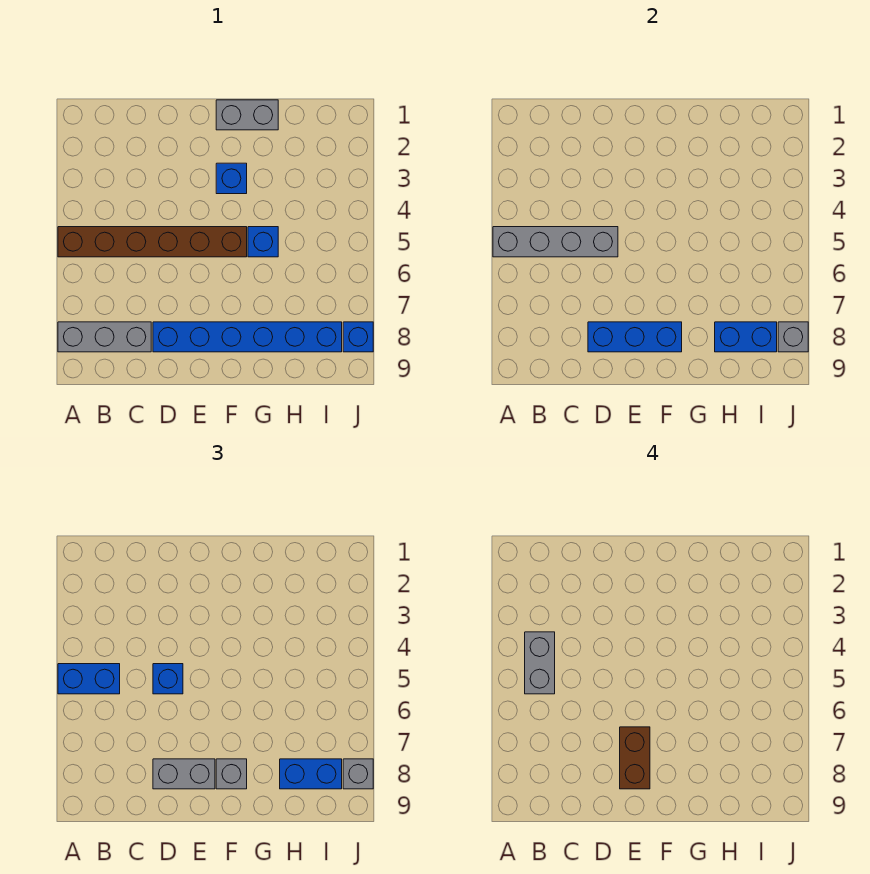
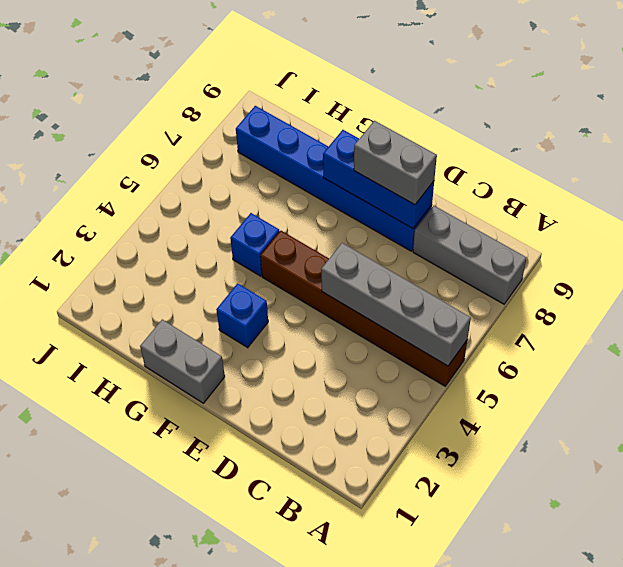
none -> blue 1x1 brick [343,322,373,352]
none -> blue 1x2 brick [715,322,777,352]
none -> grey 1x1 brick [778,322,808,352]

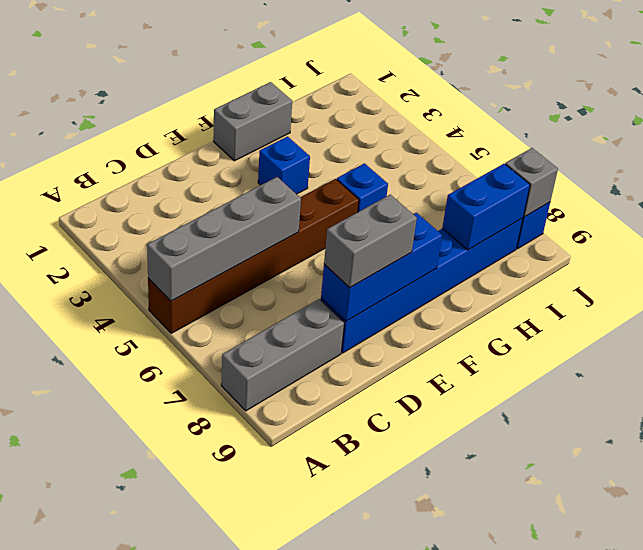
none -> blue 1x2 brick [58,664,120,694]
none -> blue 1x1 brick [153,664,183,694]
none -> grey 1x1 brick [216,759,247,789]

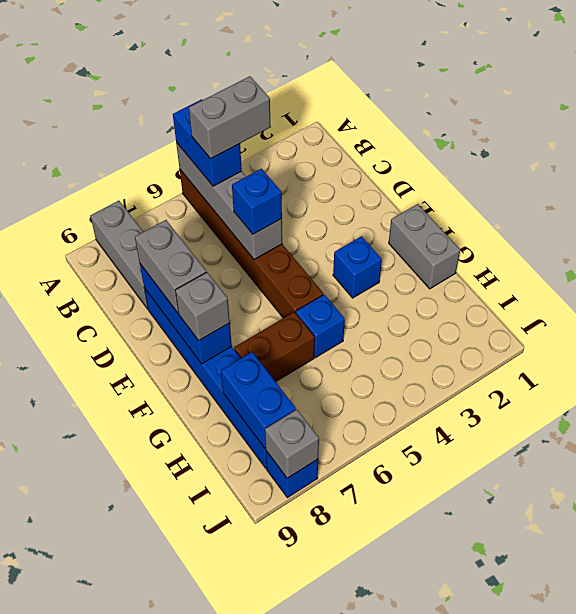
brown 1x2 brick [234,312,315,382] -> brown 1x2 brick moved to [620,727,650,789]
none -> blue 1x2 brick [280,759,342,789]
none -> grey 1x1 brick [343,759,373,789]

